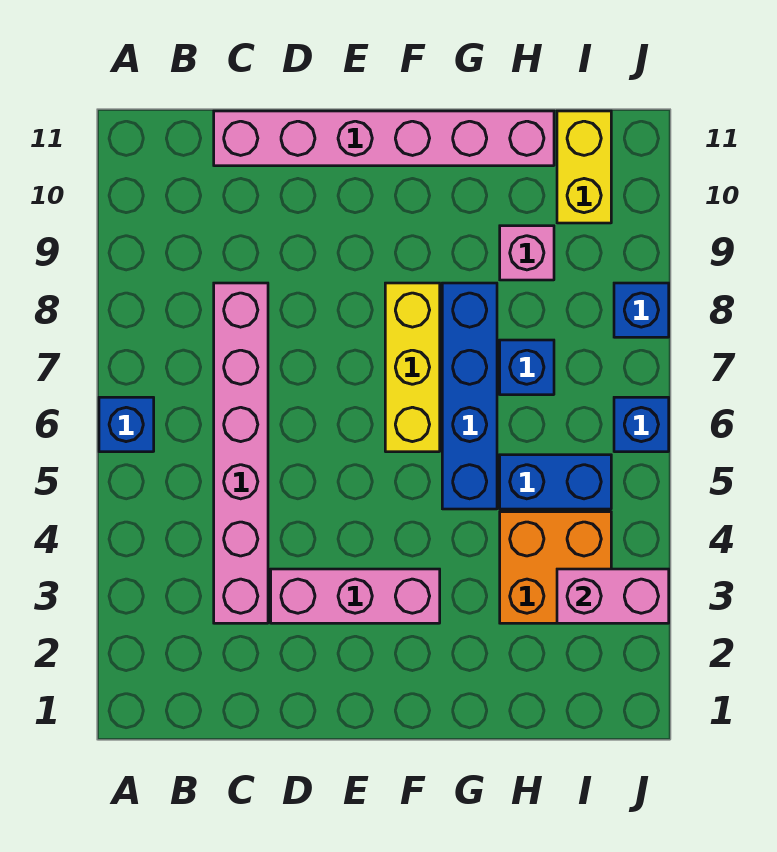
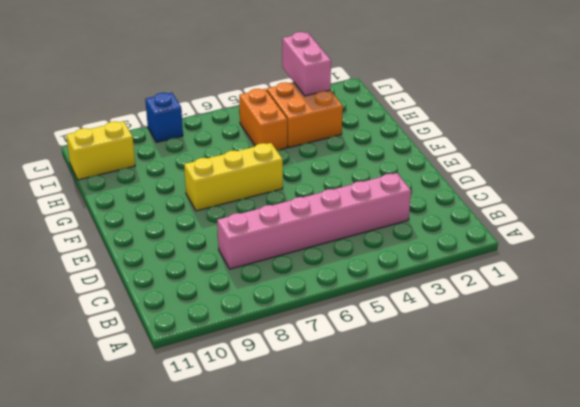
orange 1x2 brick [239,89,287,150] -> blue 1x2 brick [500,455,611,509]
none -> blue 1x1 brick [99,397,154,452]
none -> pink 1x6 brick [214,111,554,166]
none -> pink 1x3 brick [271,569,440,623]

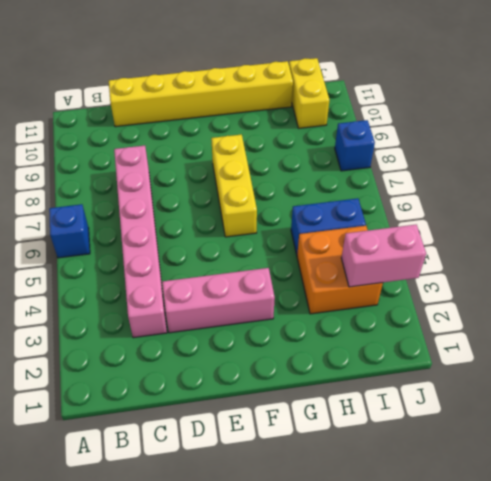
yellow 1x6 brick [109,61,293,127] -> pink 1x6 brick [214,111,554,166]
none -> blue 1x4 brick [442,283,497,509]
none -> blue 1x1 brick [500,340,554,395]
none -> pink 1x1 brick [500,226,554,280]

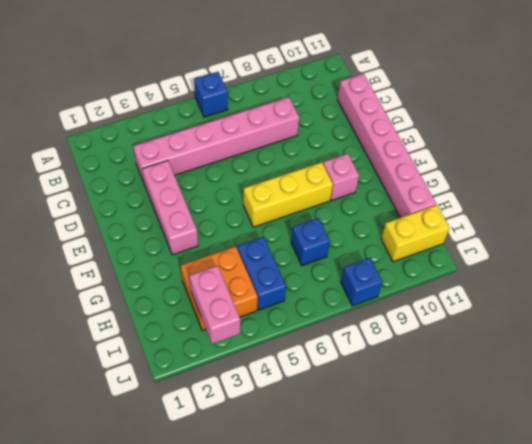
pink 1x1 brick [323,154,359,201] -> pink 1x1 brick moved to [500,226,554,280]
none -> blue 1x4 brick [442,283,497,509]
none -> blue 1x1 brick [614,397,669,452]

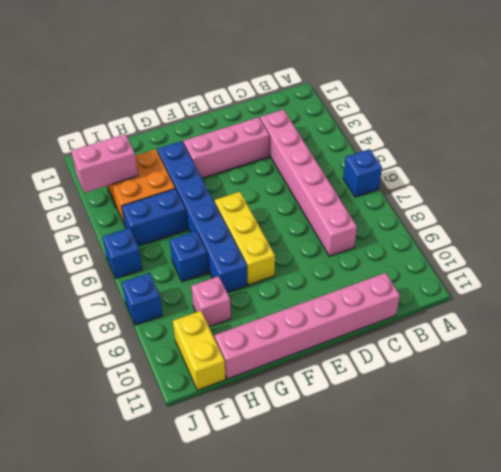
blue 1x6 brick [157,141,247,293] -> blue 1x4 brick [442,283,497,509]

